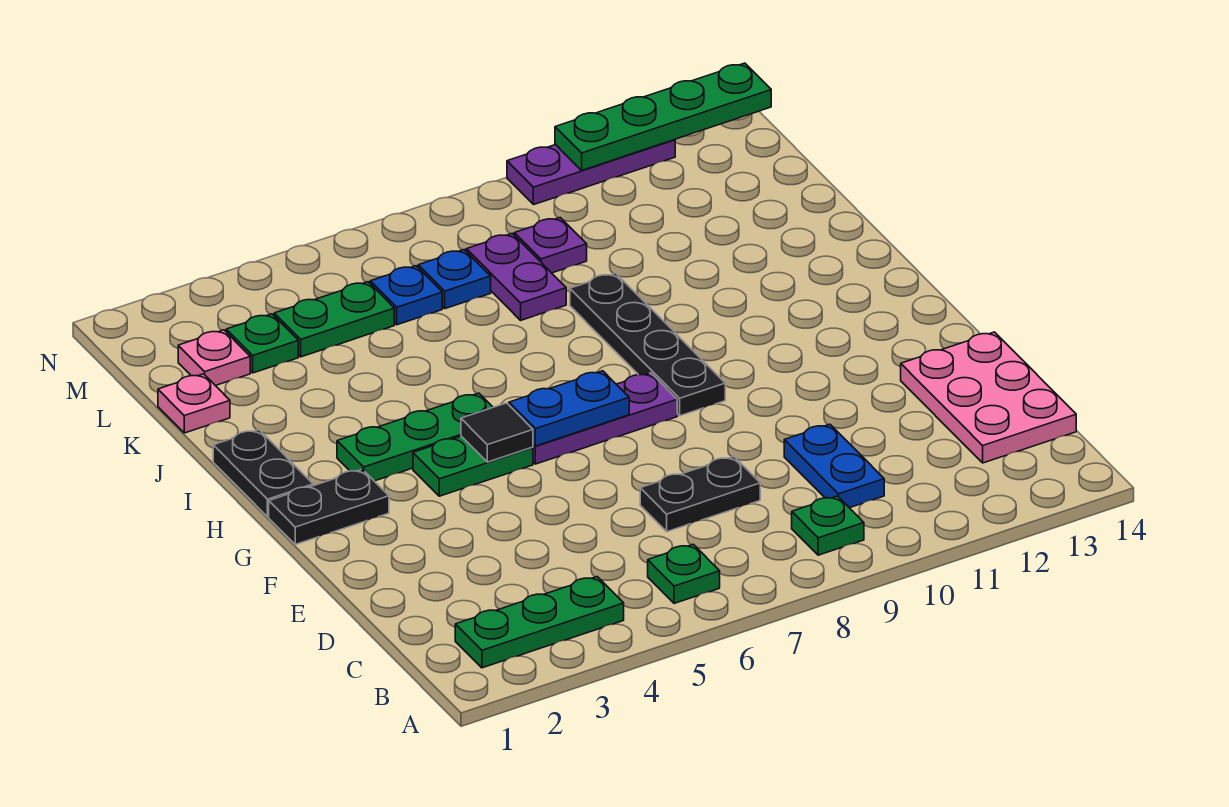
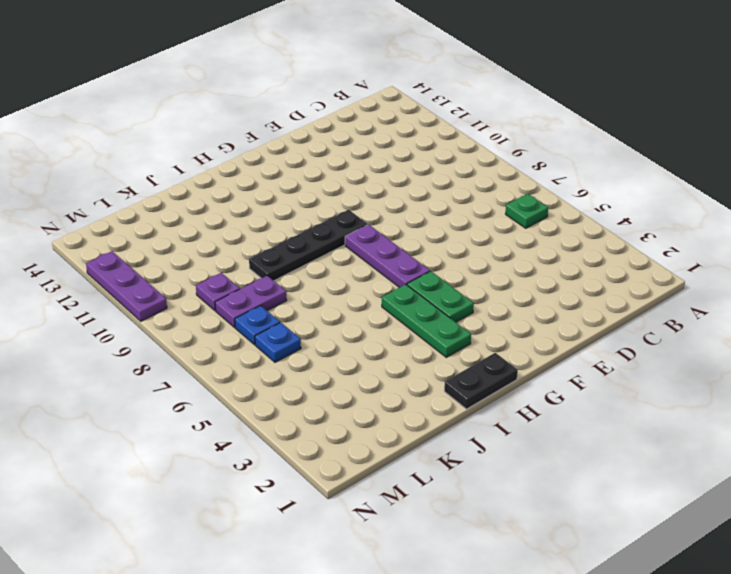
none -> green 1x3 plate [455,577,624,668]
none -> green 1x1 plate [792,496,864,555]
none -> blue 1x2 plate [784,424,884,508]

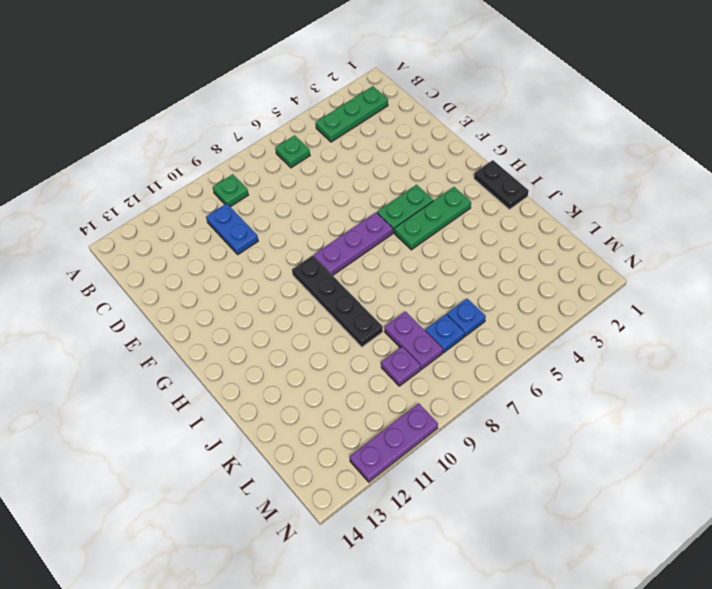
none -> pink 2x3 plate [901,332,1076,463]
none -> black 1x2 plate [640,457,760,532]
none -> black 1x2 plate [269,469,389,544]

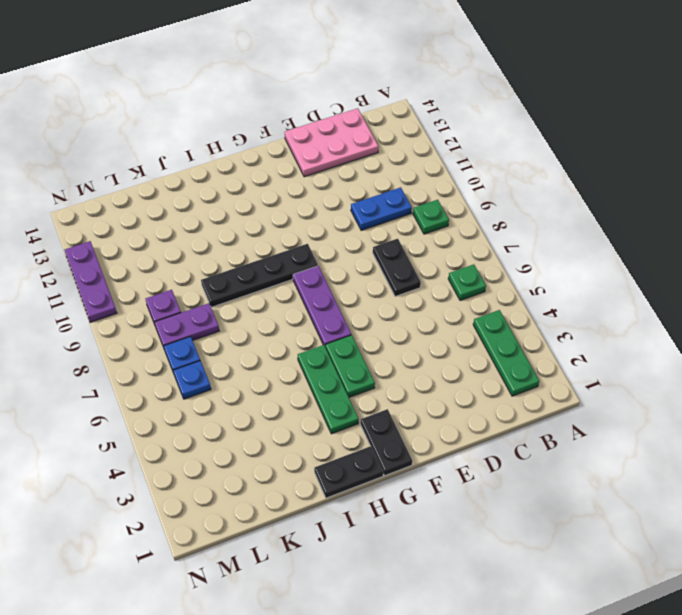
none -> pink 1x1 plate [158,374,230,433]
none -> pink 1x1 plate [178,330,250,386]
none -> green 1x1 plate [226,314,298,373]

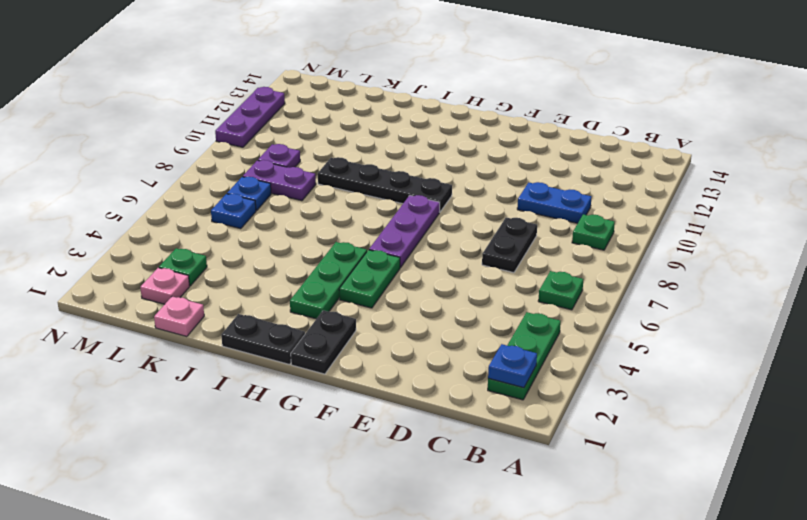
blue 1x1 plate [488,344,537,388] -> none
none -> pink 2x3 plate [901,332,1076,463]
none -> green 1x2 plate [274,282,394,357]
none -> black 1x1 tile [461,403,533,462]

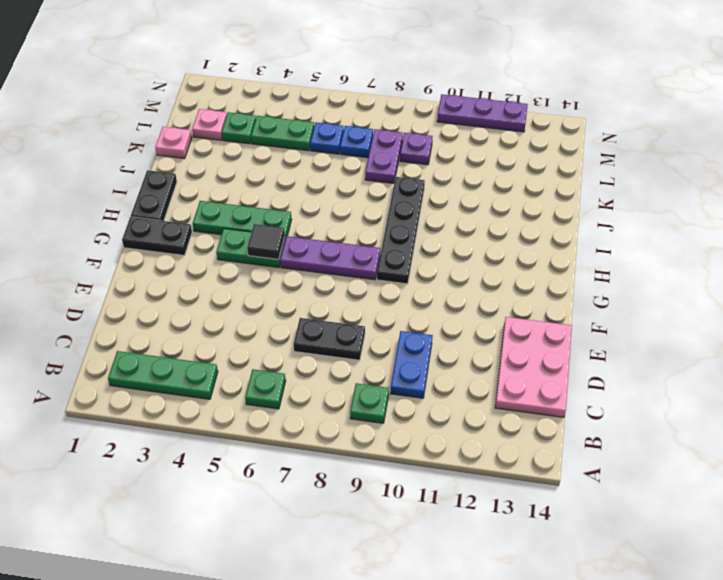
none -> blue 1x2 plate [509,371,629,446]
none -> green 1x4 plate [555,63,771,170]

